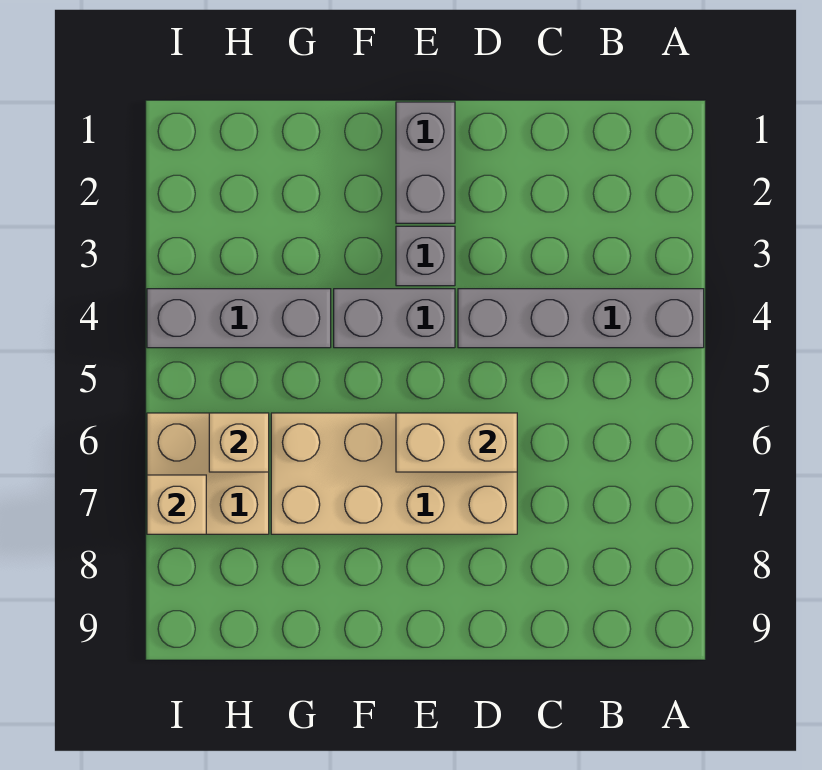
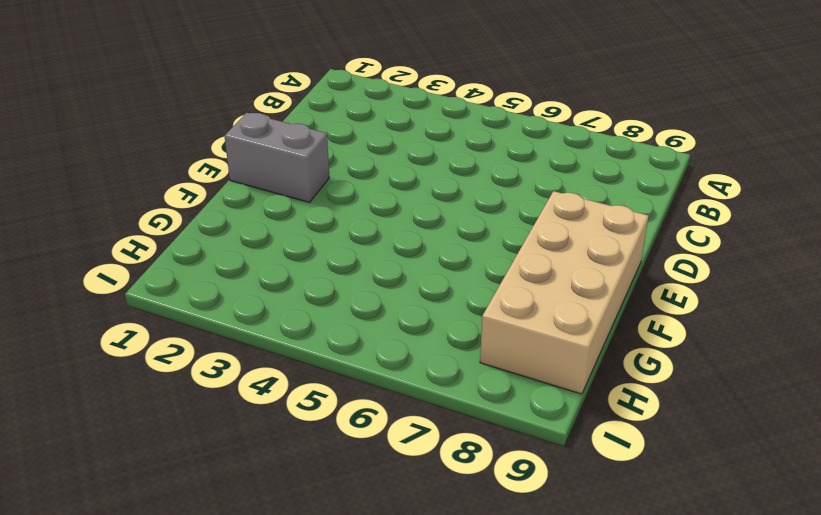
tan 2x4 brick [480,191,648,394] -> tan 2x4 brick moved to [271,413,517,534]
none -> grey 1x4 brick [458,289,704,348]
none -> grey 1x1 brick [396,226,455,286]

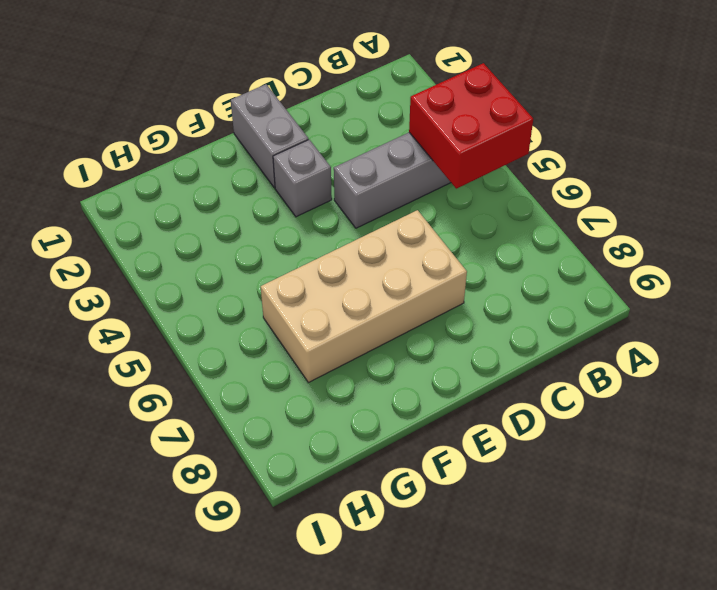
red 2x2 brick [409,63,533,189] -> none
none -> grey 1x2 brick [334,289,455,348]
none -> grey 1x3 brick [147,289,331,348]

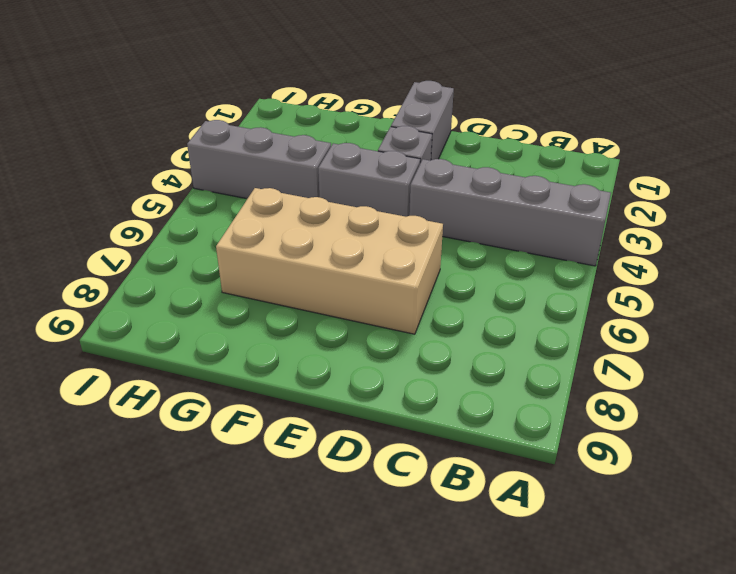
none -> tan 2x2 brick [147,413,269,534]
none -> tan 1x2 brick [396,413,517,472]

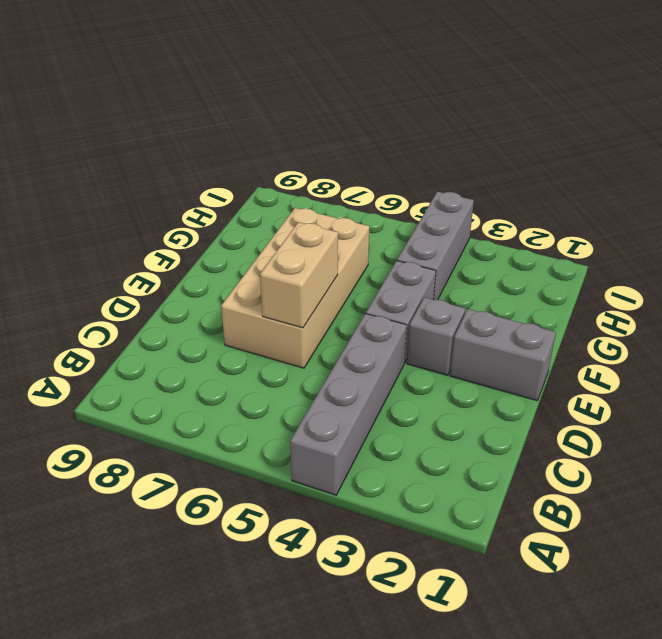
none -> tan 2x2 brick [147,413,269,534]
none -> tan 1x1 brick [209,413,269,472]

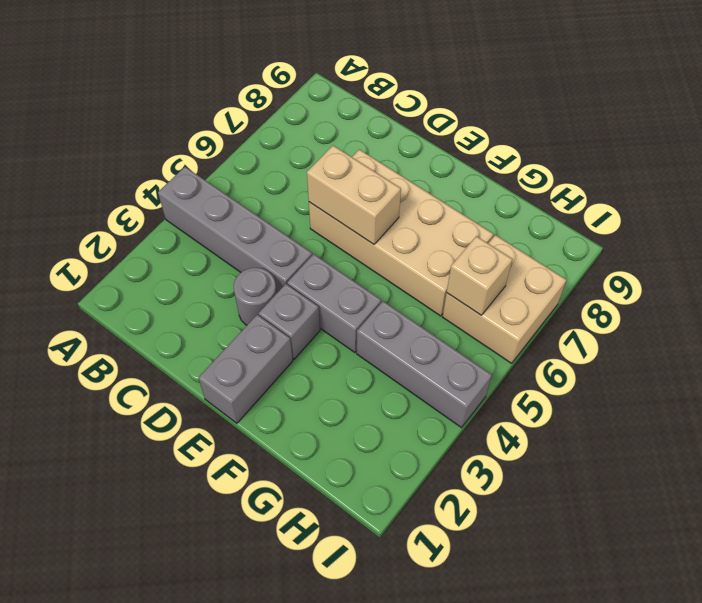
grey 1x1 round brick [234,268,277,325] -> none
none -> tan 1x1 brick [147,475,206,534]

